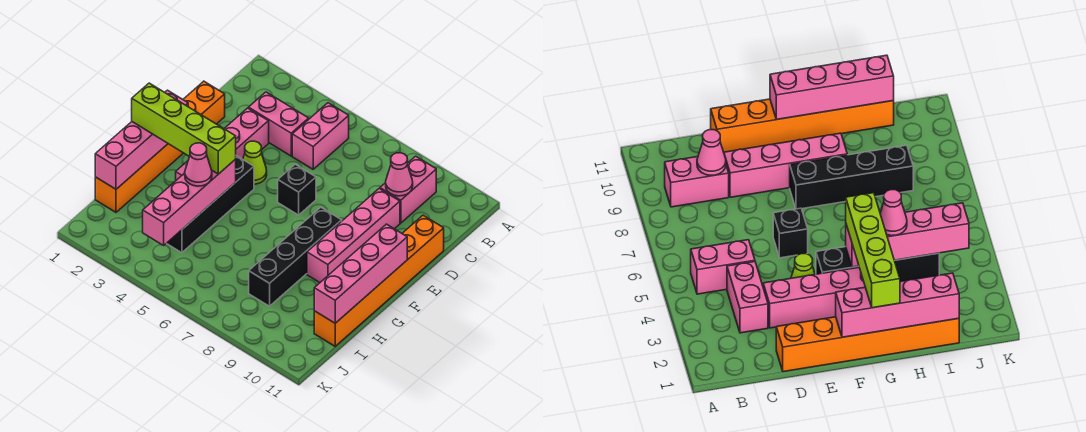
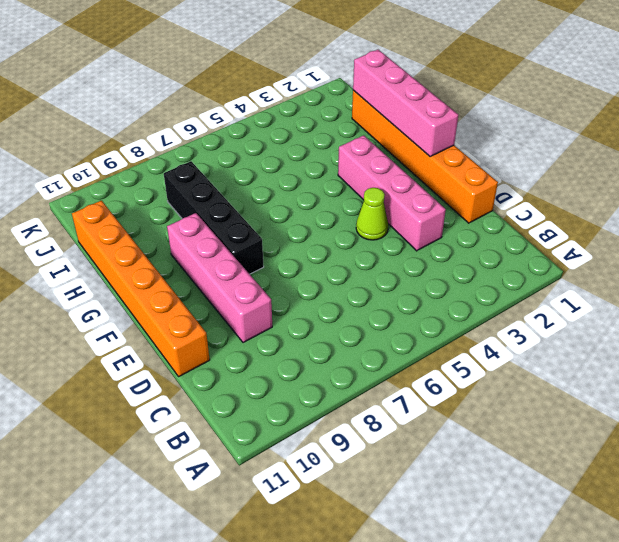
none -> pink 1x2 brick [292,103,349,169]
none -> pink 1x2 brick [380,156,436,223]
none -> pink 1x2 brick [249,92,309,156]

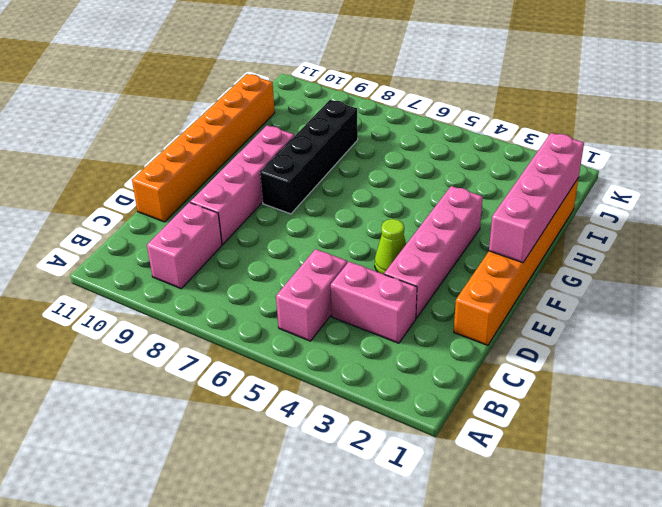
none -> black 1x1 brick [278,164,316,215]
none -> black 1x4 brick [167,156,254,253]
none -> pink 1x1 cone [386,153,413,196]

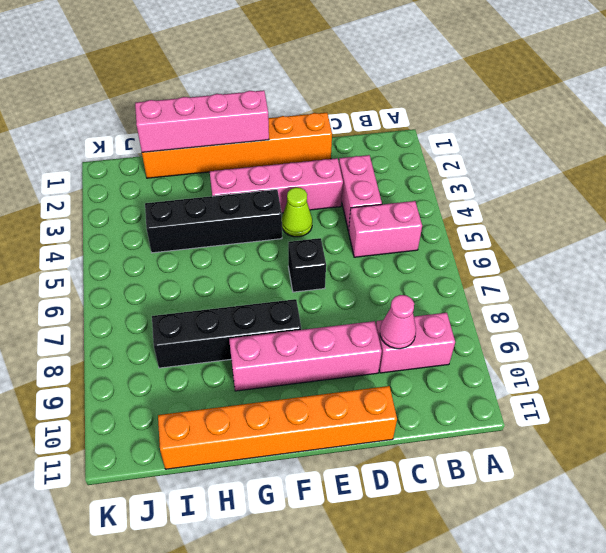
none -> pink 1x4 brick [314,224,407,323]
none -> pink 1x4 brick [143,159,236,245]
none -> lime 1x4 brick [132,83,236,174]

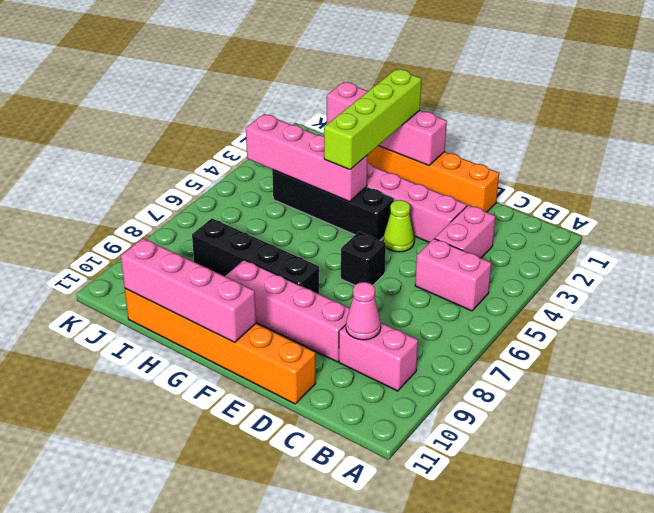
none -> pink 1x1 cone [185,143,212,186]

